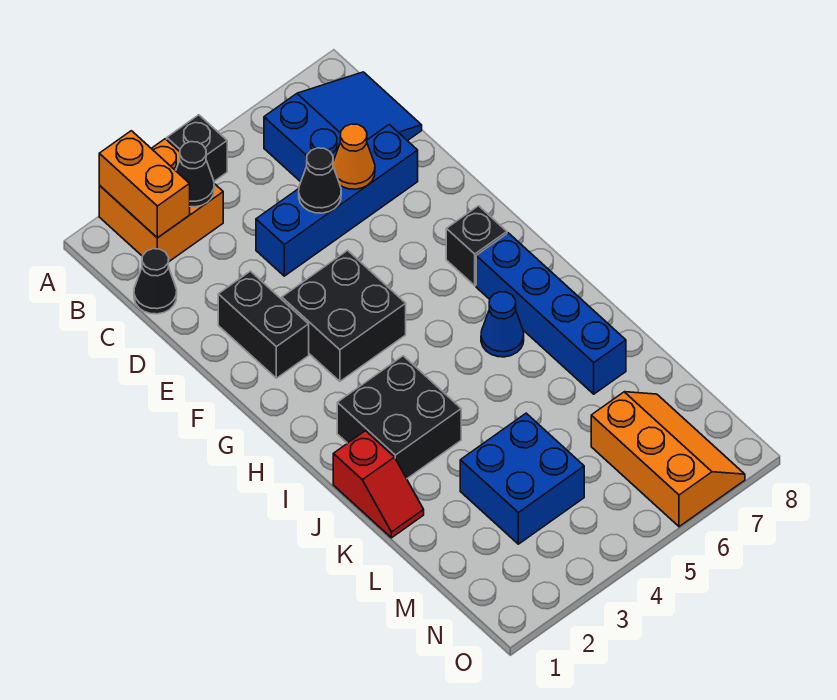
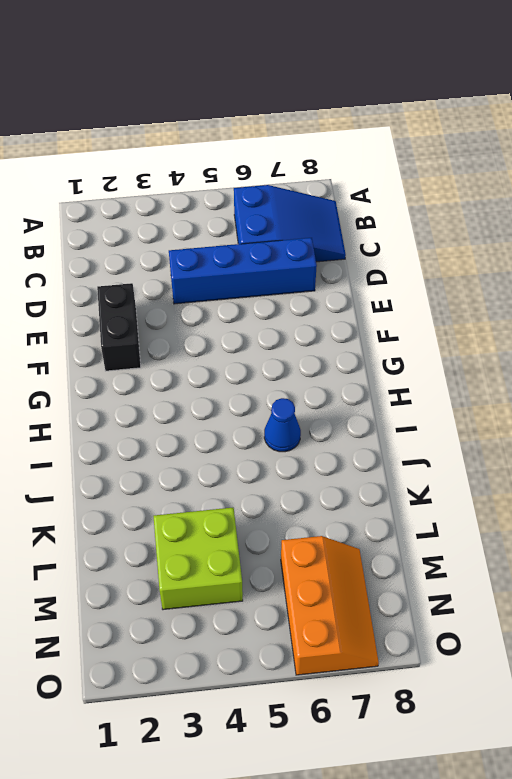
lime 2x2 brick [153,508,243,610] -> blue 2x2 brick [460,413,584,544]
none -> orange 2x2 brick [99,139,223,261]
none -> black 1x1 brick [167,115,227,181]
none -> black 1x1 cone [134,249,177,314]

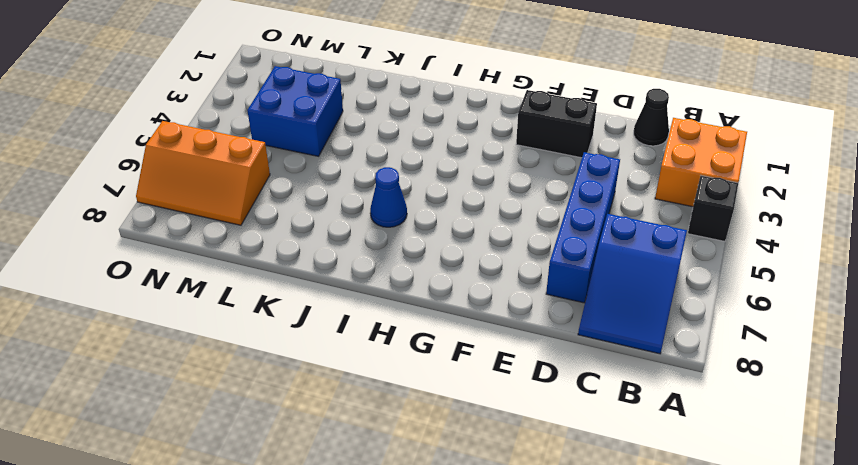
none -> black 2x2 brick [282,250,406,381]
none -> black 1x1 brick [446,206,507,286]
none -> blue 1x4 brick [476,233,626,394]

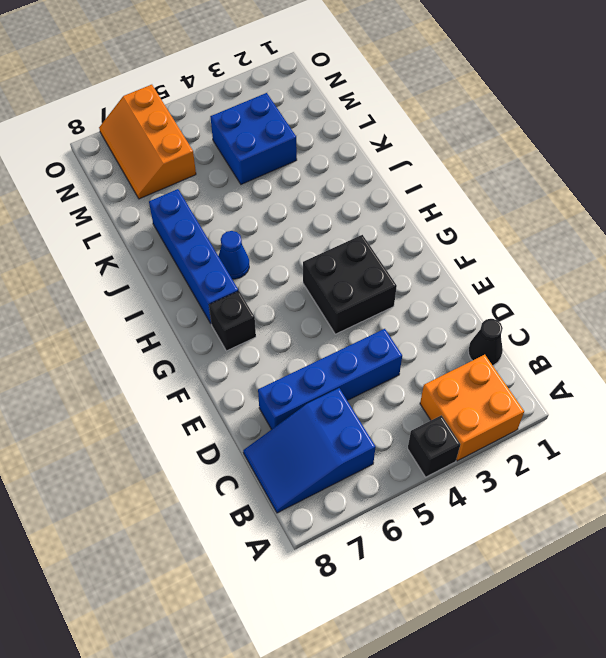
none -> black 1x2 brick [218,271,309,378]
none -> black 2x2 brick [337,356,461,479]
none -> red 1x2 slope [333,431,424,538]

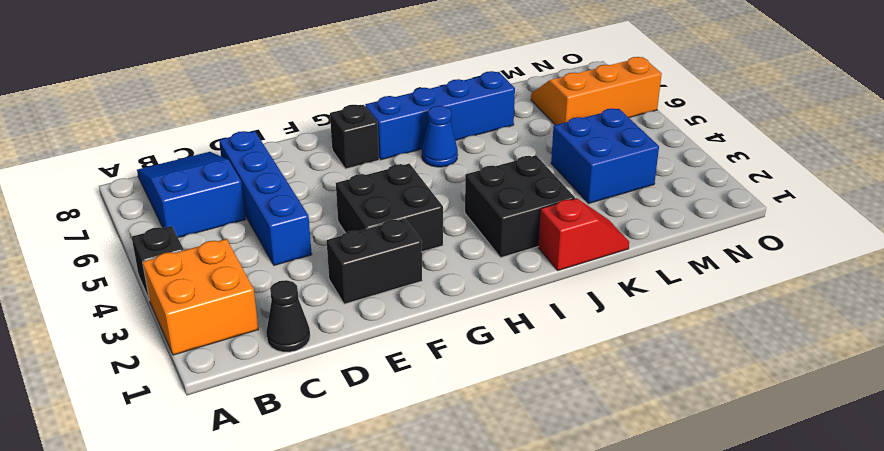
none -> orange 1x2 brick [99,131,190,238]
none -> black 1x1 cone [176,142,214,207]
none -> black 1x1 cone [299,148,341,213]

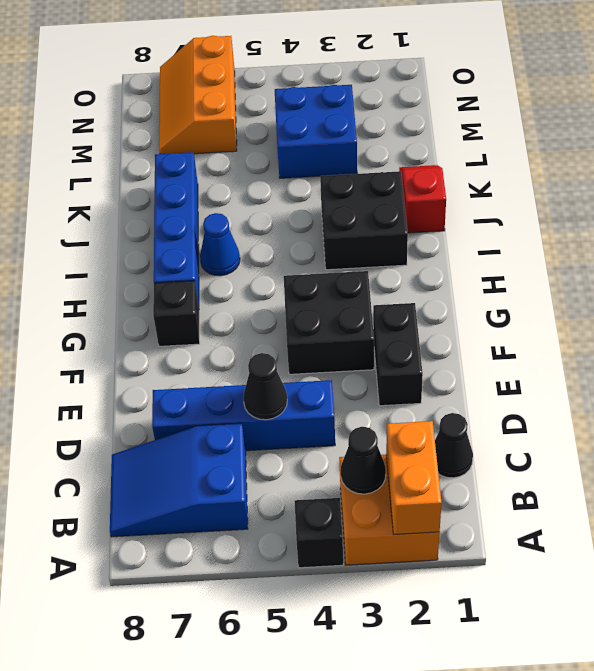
none -> orange 1x1 cone [333,124,375,189]

